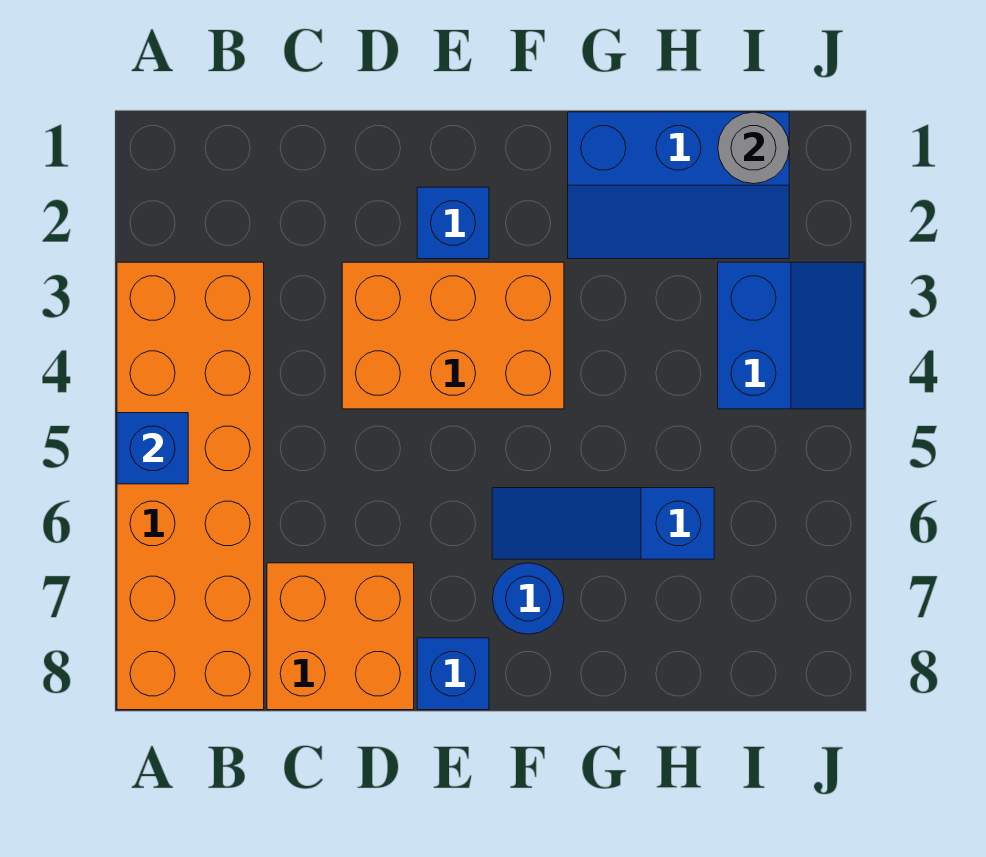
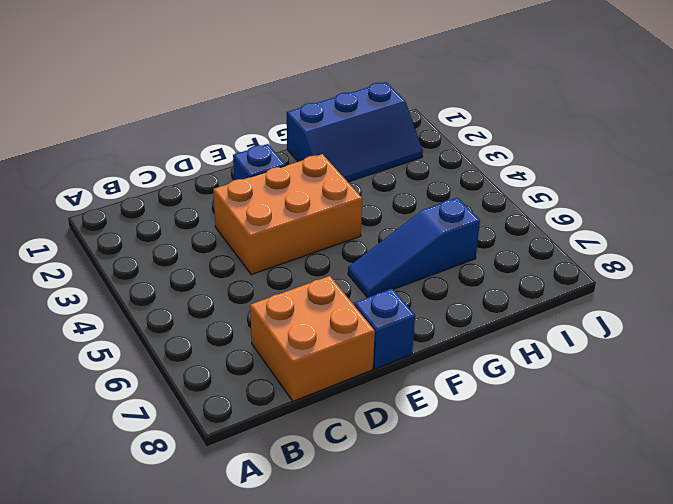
none -> orange 2x6 brick [117,262,264,710]
none -> blue 1x1 round brick [492,563,564,634]

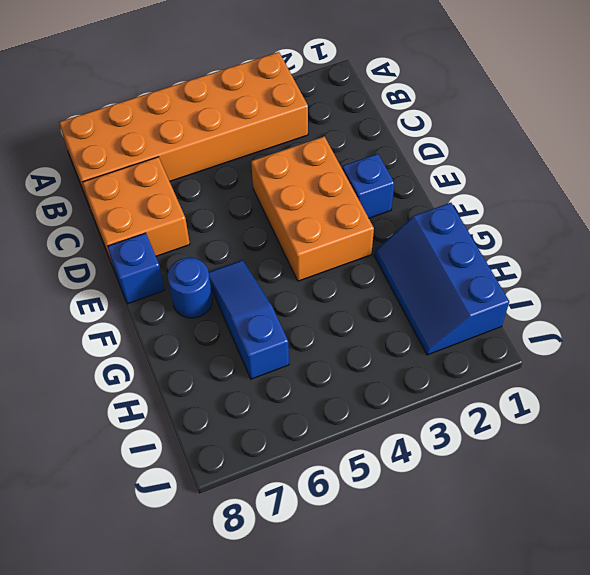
none -> blue 2x2 slope [718,262,864,409]
none -> blue 1x1 brick [117,413,188,484]

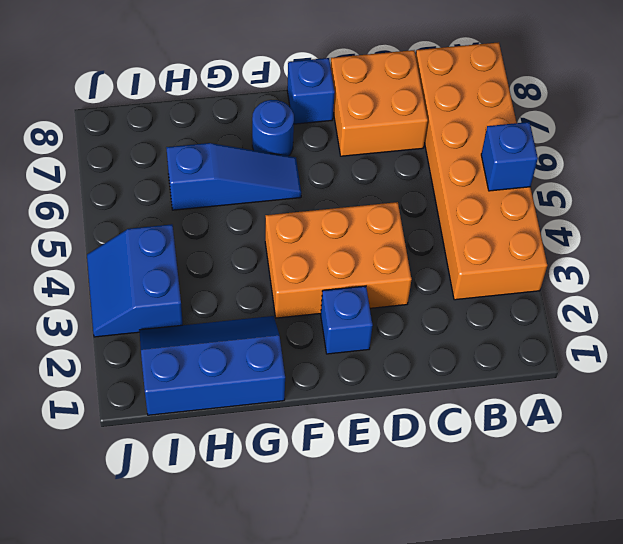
none -> grey 1x1 round brick [718,112,789,184]

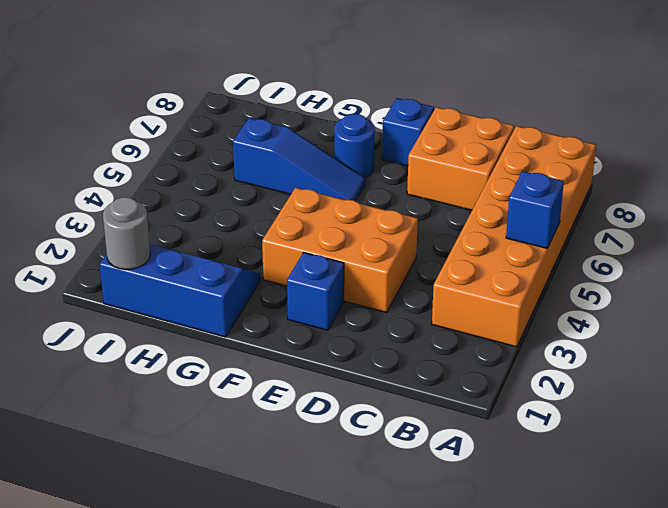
none -> blue 2x2 slope [718,262,864,409]

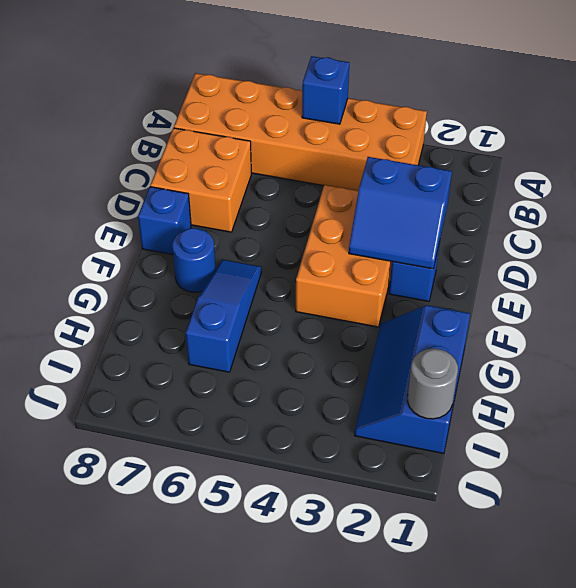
blue 2x2 slope [349,157,452,269] -> blue 2x2 slope moved to [718,262,864,409]

